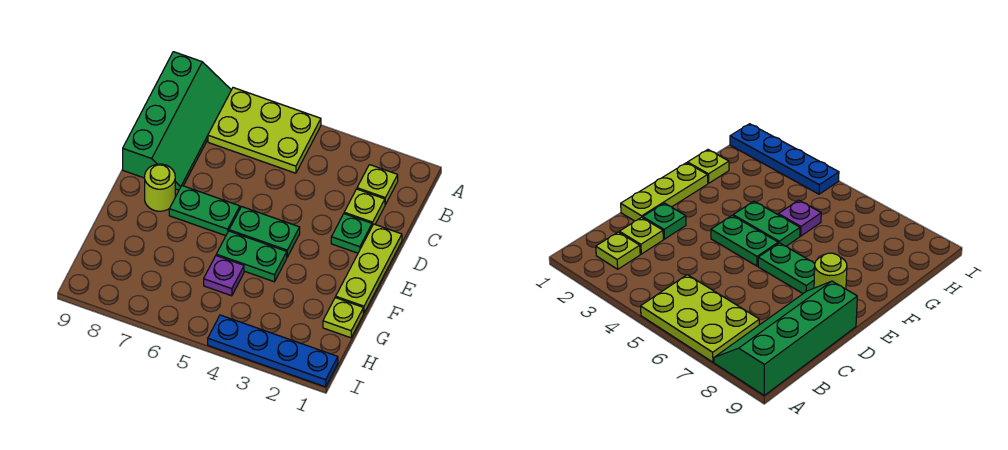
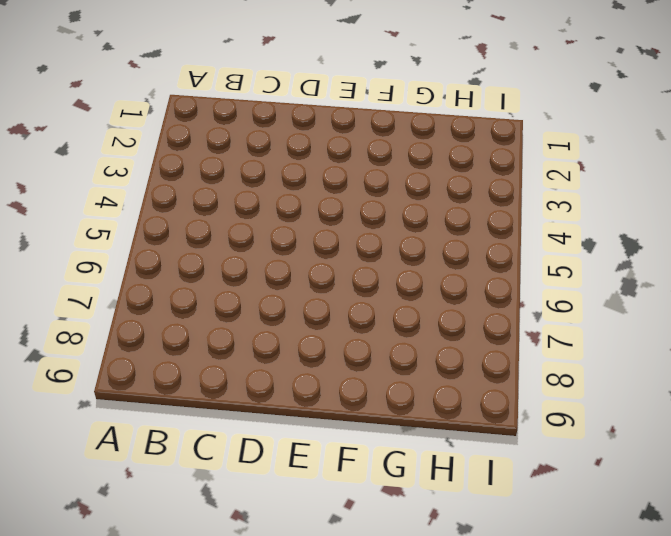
none -> lime 2x3 plate [208,88,321,173]
none -> green 2x4 slope [123,52,231,190]
none -> lime 1x1 plate [357,165,398,205]

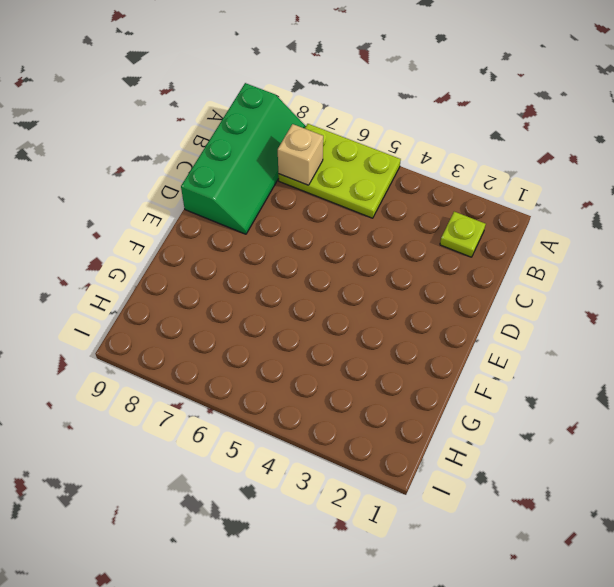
tan 1x1 brick [278,124,323,185] -> none
none -> lime 1x1 plate [344,189,385,226]
none -> lime 1x3 plate [336,224,402,313]
none -> green 1x1 plate [331,214,372,253]

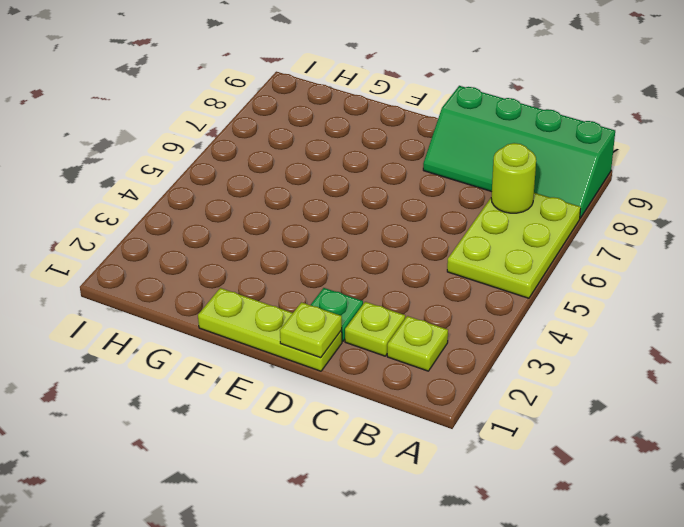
lime 1x1 round brick [491,143,536,213] -> lime 1x1 round brick moved to [145,164,175,211]
lime 1x1 plate [280,302,342,358] -> lime 1x1 plate moved to [323,297,363,338]
none -> green 1x2 plate [229,207,300,257]
none -> green 1x2 plate [169,186,240,236]
none -> green 1x2 plate [216,231,287,282]

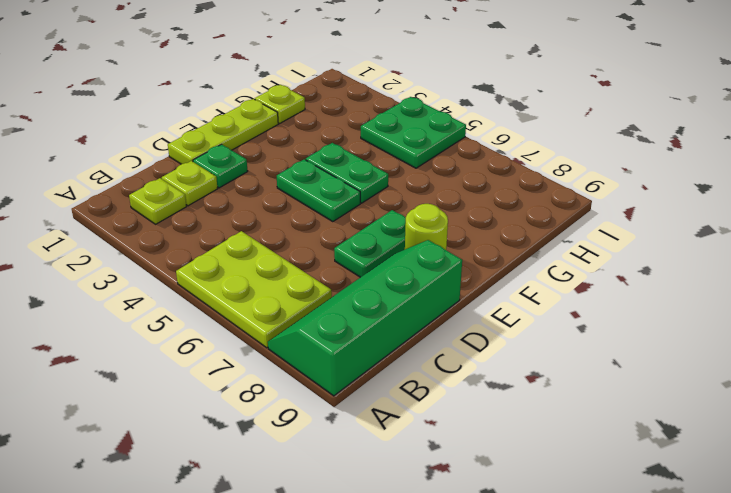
green 1x2 plate [334,210,406,277] -> green 1x2 plate turned to [169,186,240,236]
green 2x2 plate [361,97,466,168] -> blue 1x4 plate [208,315,338,387]
none -> purple 1x1 plate [204,256,244,296]

